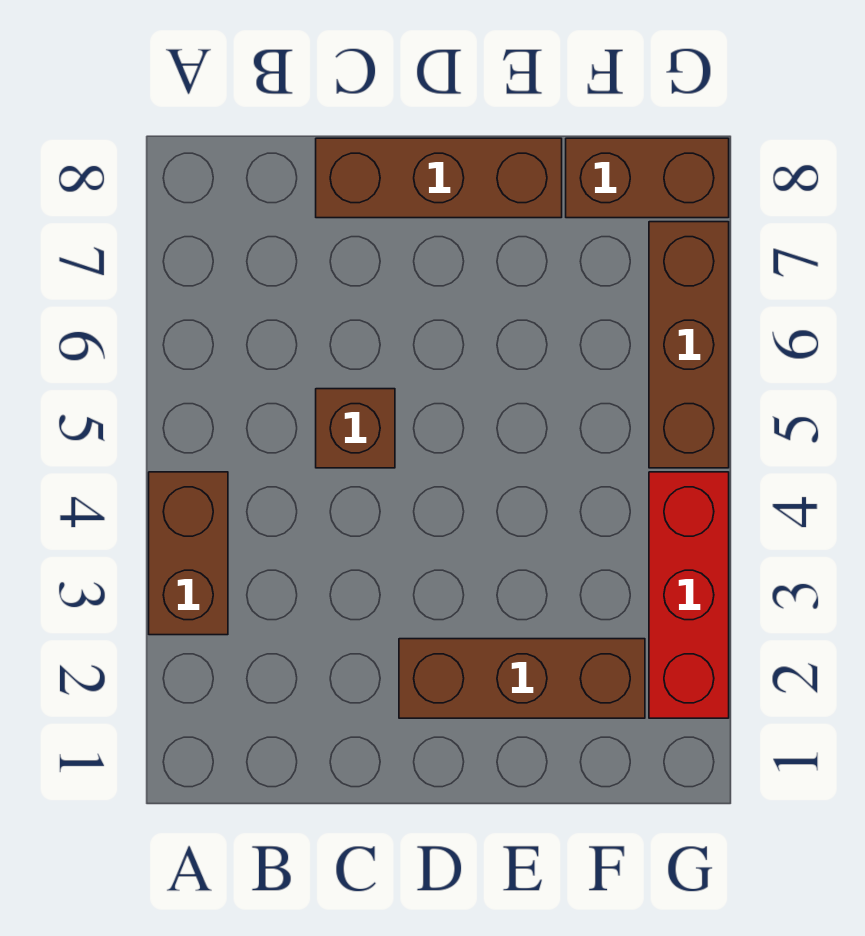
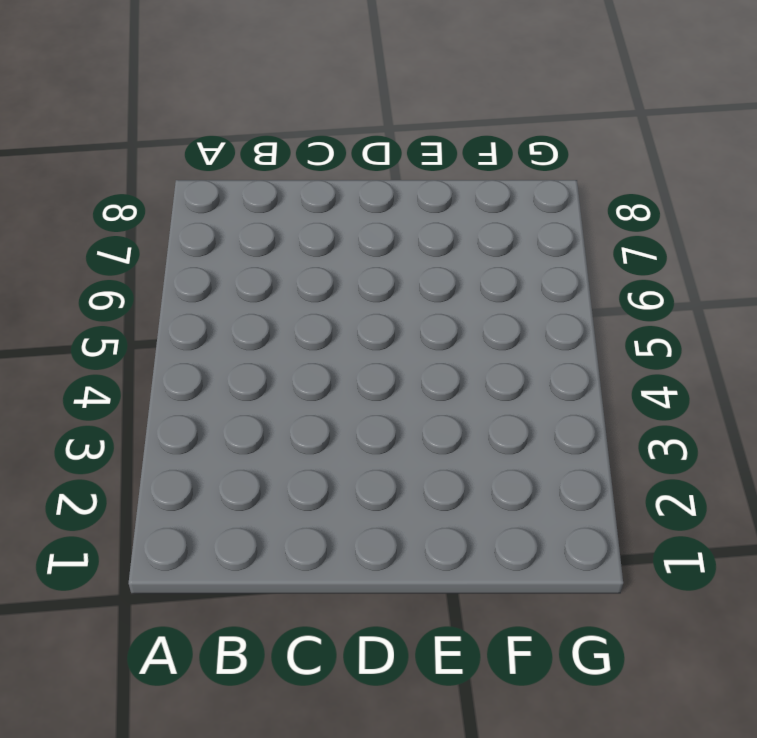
none -> brown 1x2 brick [149,472,228,635]
none -> brown 1x1 brick [316,389,395,468]

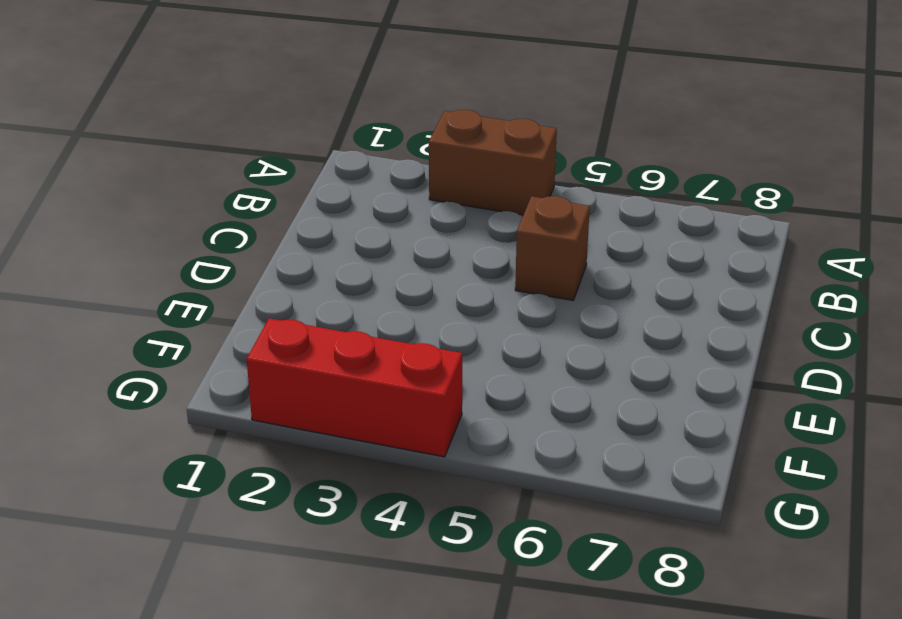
none -> brown 1x3 brick [316,138,562,218]
none -> brown 1x3 brick [399,639,645,718]

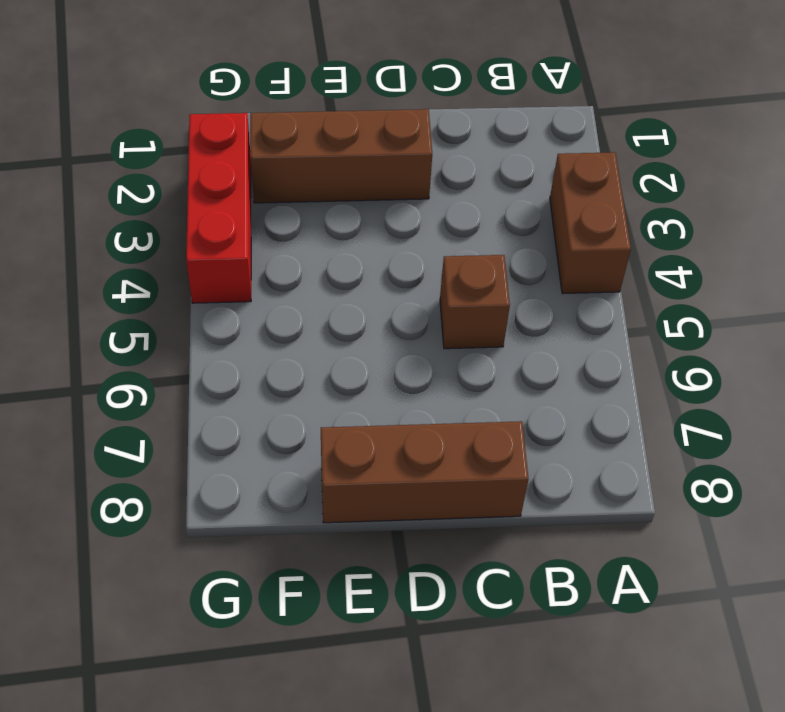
none -> brown 1x2 brick [566,138,729,218]
none -> brown 1x3 brick [649,222,729,468]

